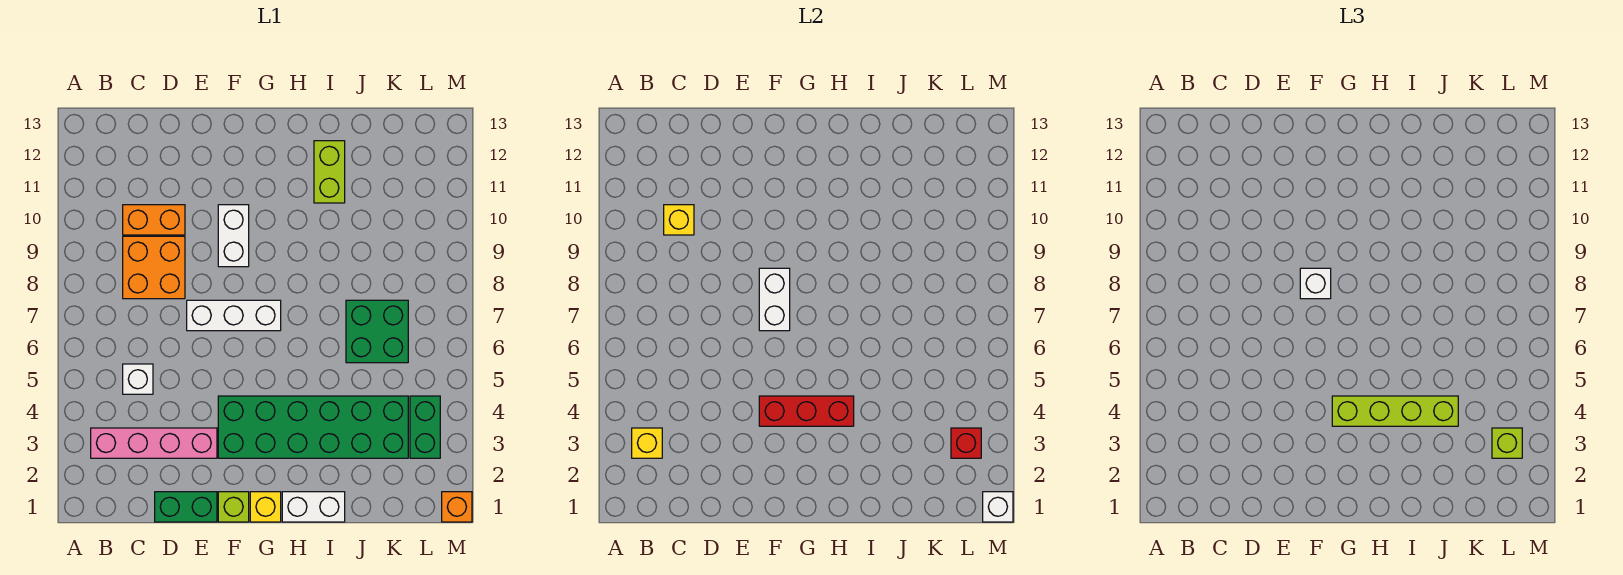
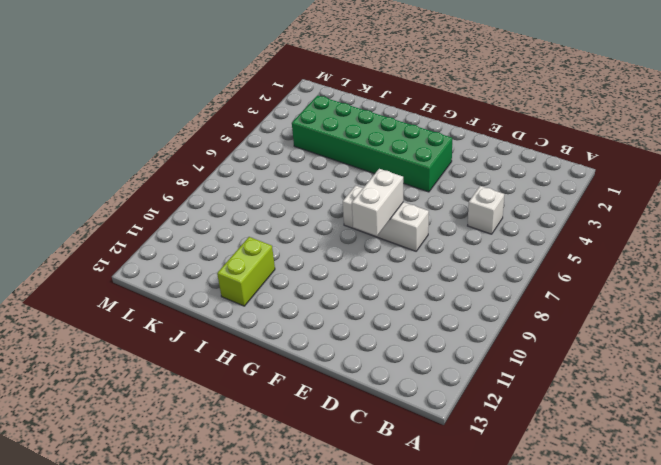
none -> pink 1x4 brick [91,428,217,458]
none -> orange 2x2 brick [123,236,185,299]
none -> orange 1x2 brick [123,205,185,235]

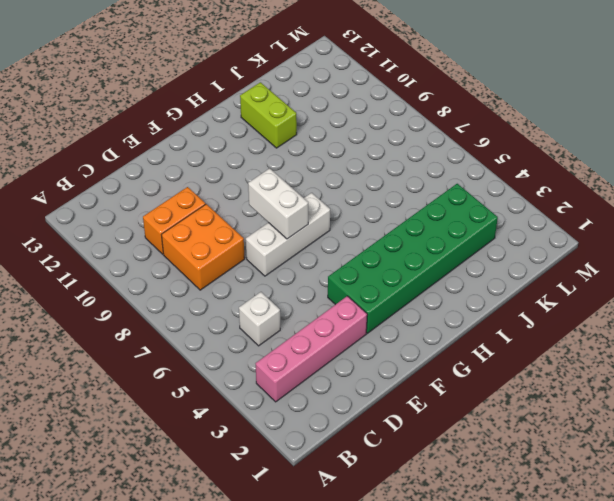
none -> green 1x2 brick [155,492,217,522]
none -> lime 1x1 brick [218,492,249,522]
none -> white 1x2 brick [218,205,249,267]

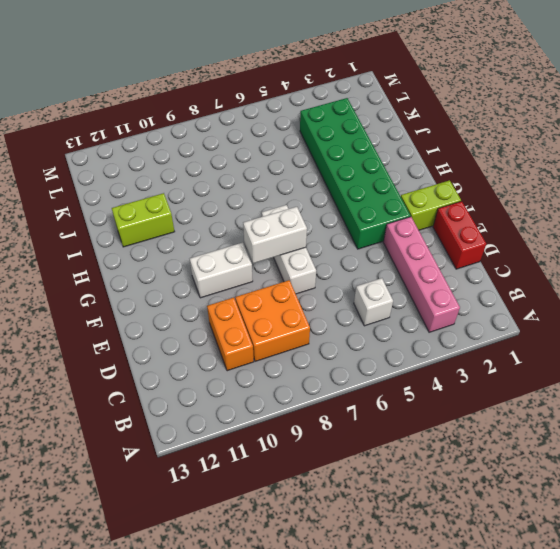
red 1x2 brick [433,201,486,269] -> green 1x2 brick [155,492,217,522]
lime 1x2 brick [401,180,461,230] -> lime 1x1 brick [218,492,249,522]
none -> yellow 1x1 brick [250,492,281,522]
none -> white 1x2 brick [282,492,345,522]
none -> green 2x2 brick [346,300,408,363]

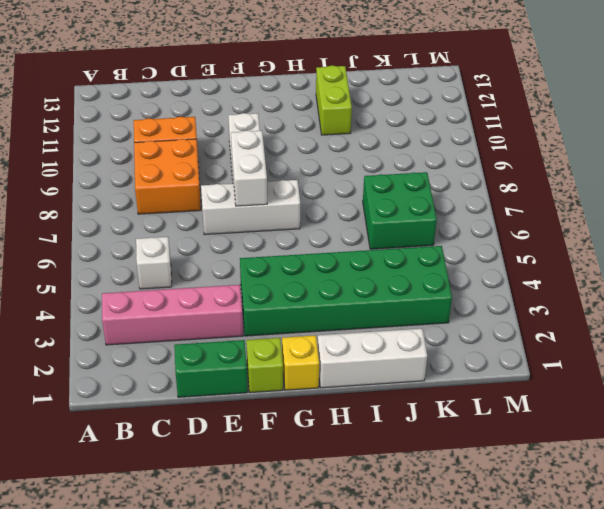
white 1x3 brick [318,329,427,388] -> white 1x2 brick [282,492,345,522]
none -> green 1x2 brick [410,396,440,458]
none -> orange 1x1 brick [442,492,472,522]
none -> yellow 1x1 brick [632,428,662,458]

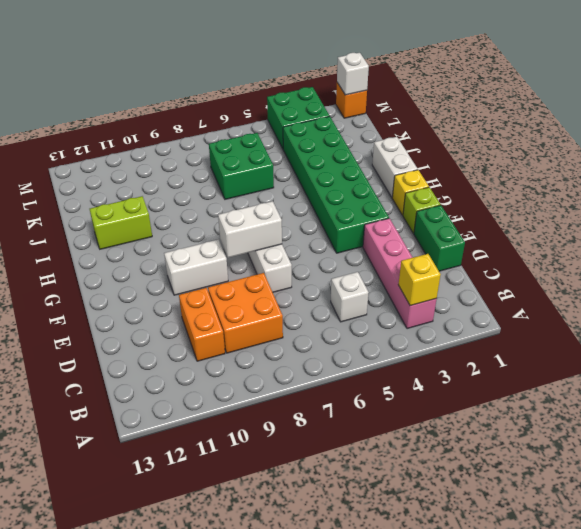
green 2x2 brick [267,87,329,149] -> green 1x2 brick [410,396,440,458]
none -> yellow 1x1 brick [664,205,694,235]
none -> red 1x3 brick [759,396,854,426]
none -> red 1x1 brick [951,428,981,458]

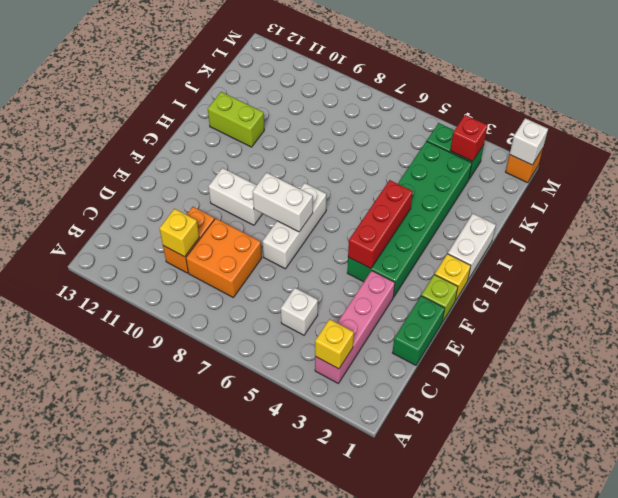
none -> green 2x2 brick [346,300,408,363]
none -> white 1x1 brick [1300,268,1331,299]
none -> lime 1x4 brick [1332,396,1458,426]

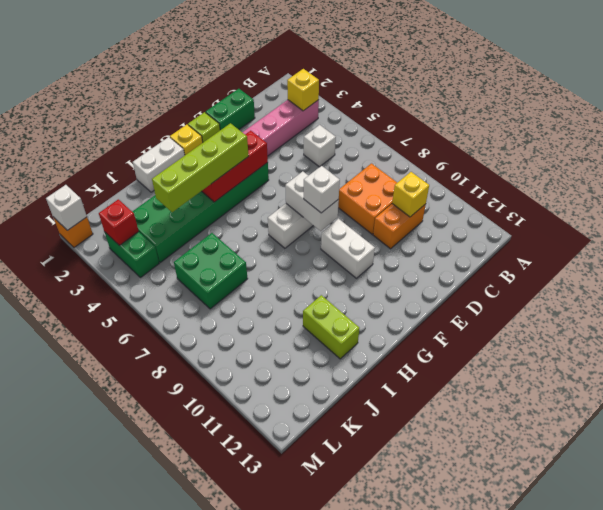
none -> lime 1x1 brick [1492,428,1522,458]

